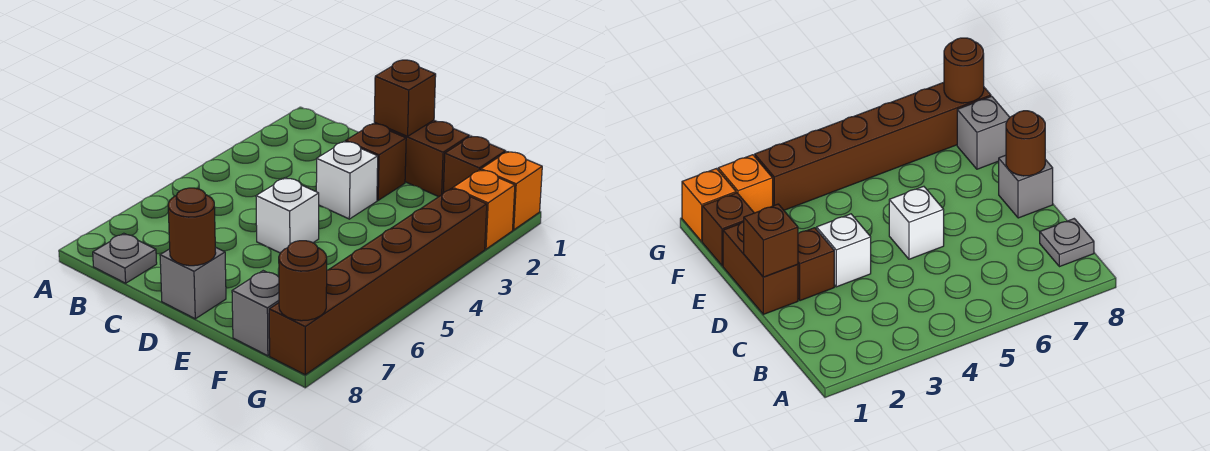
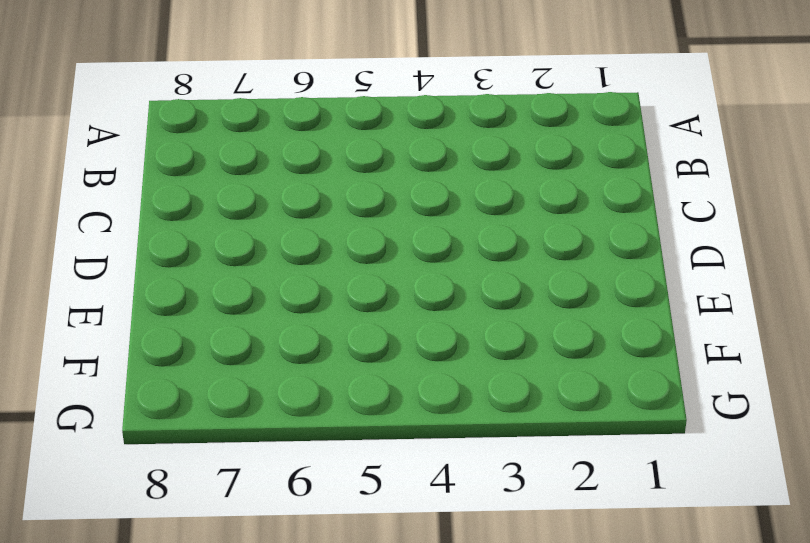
none -> grey 1x1 plate [93,233,157,283]
none -> brown 1x2 brick [374,120,469,197]
none -> brown 1x1 brick [345,124,406,200]

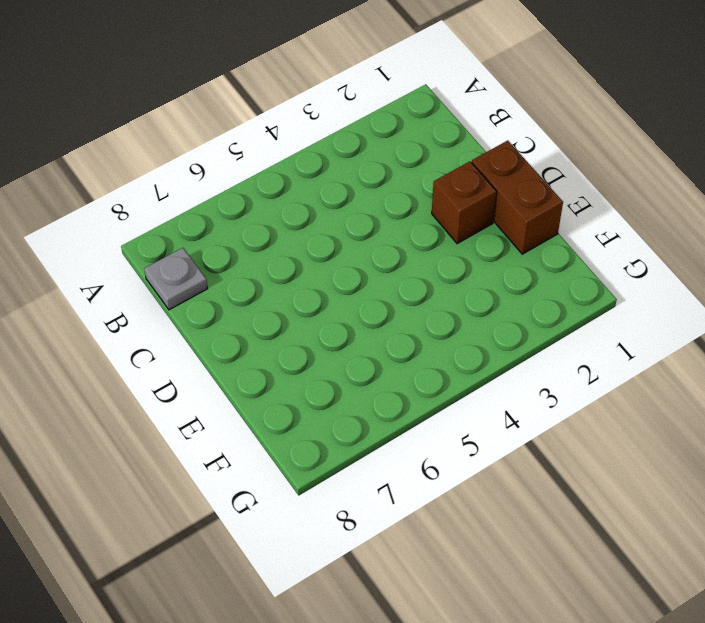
none -> white 1x1 brick [316,141,378,219]
none -> white 1x1 brick [256,178,319,253]
none -> grey 1x1 brick [160,247,226,319]

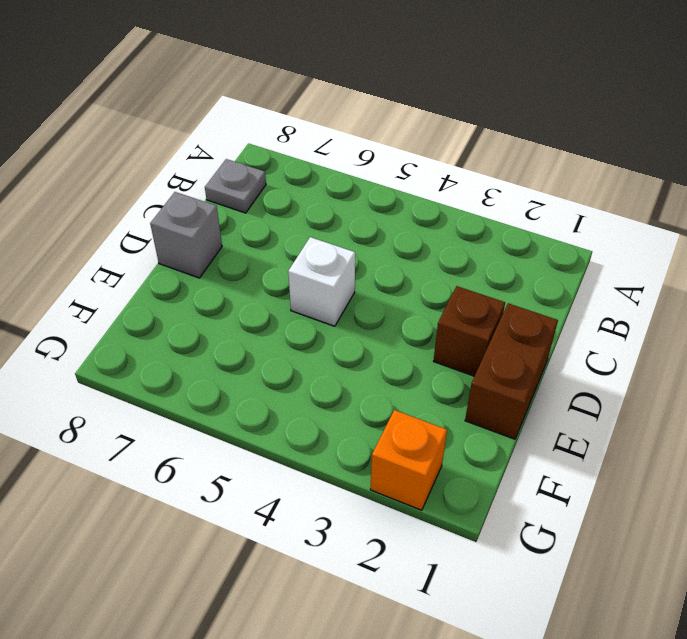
none -> white 1x1 brick [316,141,378,219]
none -> brown 1x1 brick [443,136,506,193]
none -> grey 1x1 brick [232,271,279,356]

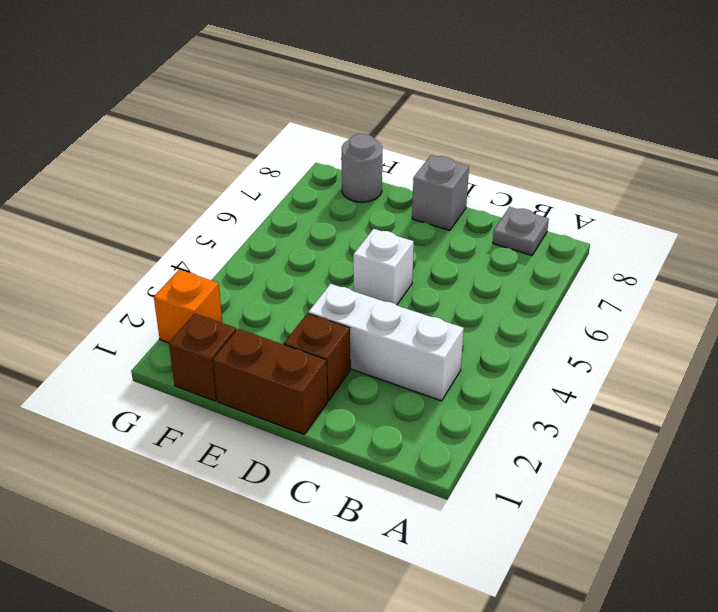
white 1x3 brick [308,284,464,401] -> white 1x1 brick [316,141,378,219]
grey 1x1 round brick [342,134,382,202] -> grey 1x1 brick [232,271,279,356]
none -> orange 1x1 brick [481,152,542,230]
none -> brown 1x6 brick [269,188,487,375]
none -> brown 1x1 brick [374,60,436,136]

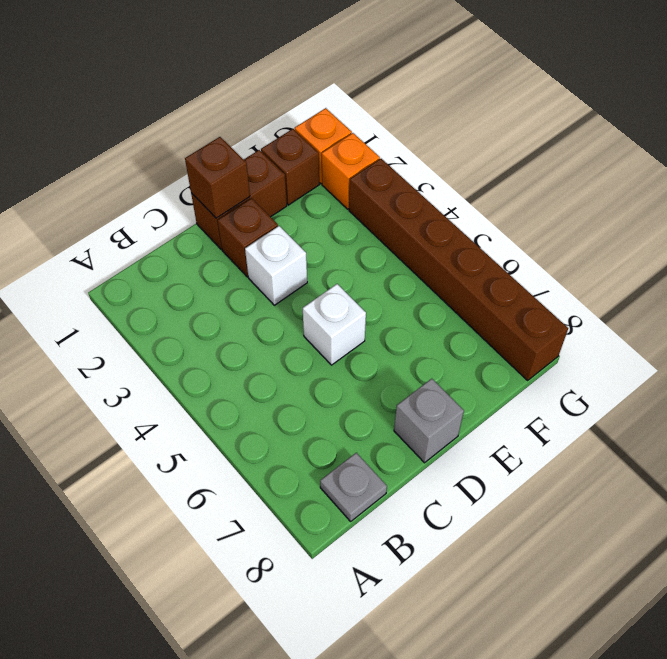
none -> grey 1x1 brick [232,271,279,356]
none -> brown 1x1 round brick [168,188,216,266]
none -> brown 1x1 round brick [279,241,327,321]

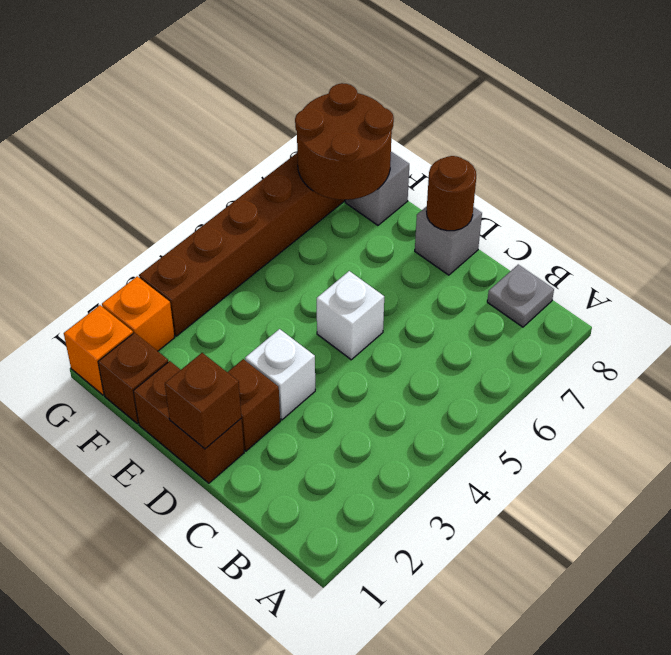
brown 2x2 round brick [295,83,394,200] -> brown 1x1 round brick [279,241,327,321]

